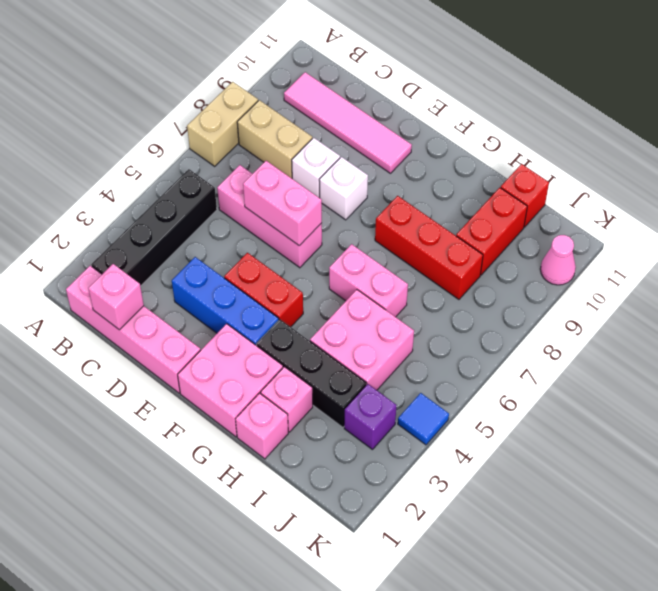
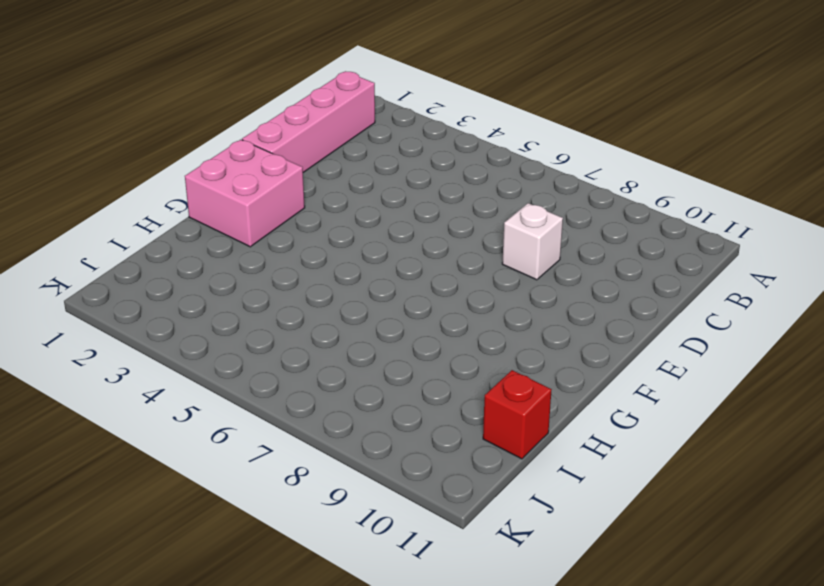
none -> tan 1x2 brick [187,82,258,166]
none -> black 1x4 brick [91,169,217,286]
none -> tan 1x2 brick [237,100,312,178]

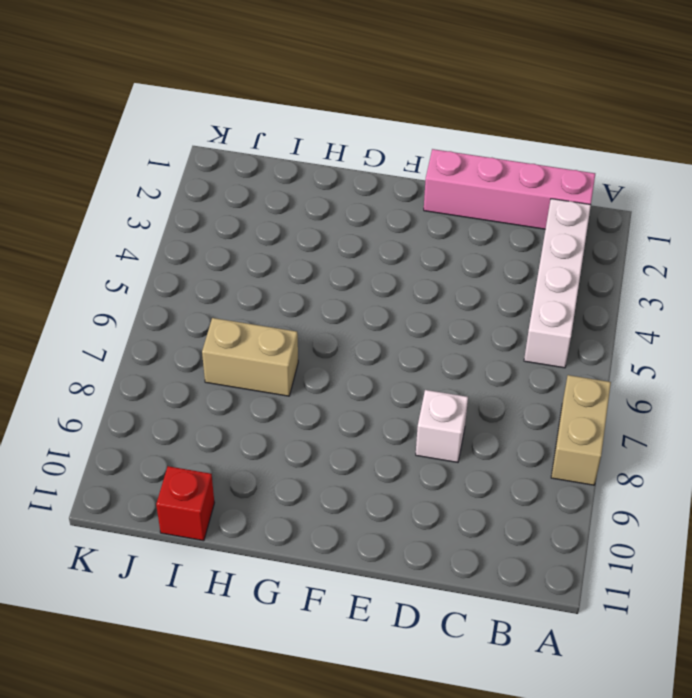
white 1x4 brick [524,199,591,368] -> black 1x4 brick [91,169,217,286]
tan 1x2 brick [202,318,298,396] -> tan 1x2 brick moved to [237,100,312,178]
none -> pink 1x4 tile [284,72,412,173]
none -> pink 1x3 brick [217,165,322,268]
none -> blue 1x3 brick [172,257,279,346]

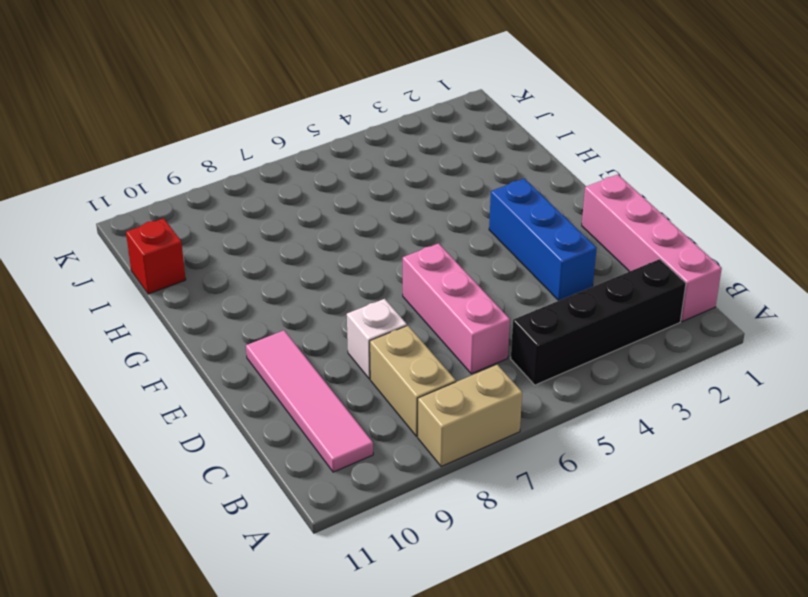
none -> red 1x2 brick [224,253,303,327]
none -> white 1x1 brick [319,157,368,220]
none -> pink 2x2 brick [178,324,283,437]

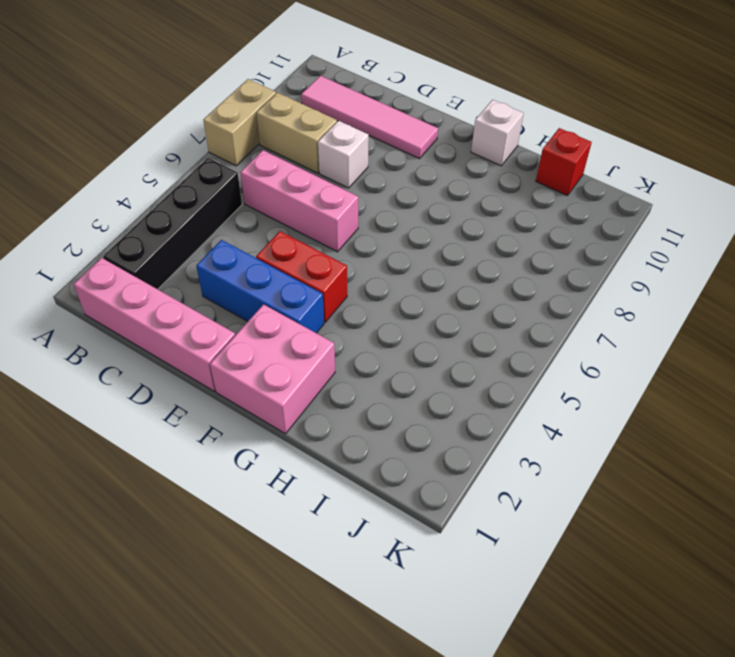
white 1x1 brick [471,100,524,166] -> white 1x1 brick moved to [319,157,368,220]
none -> black 1x3 brick [257,320,366,427]
none -> pink 1x2 brick [329,244,408,317]
none -> red 1x3 brick [375,196,483,299]

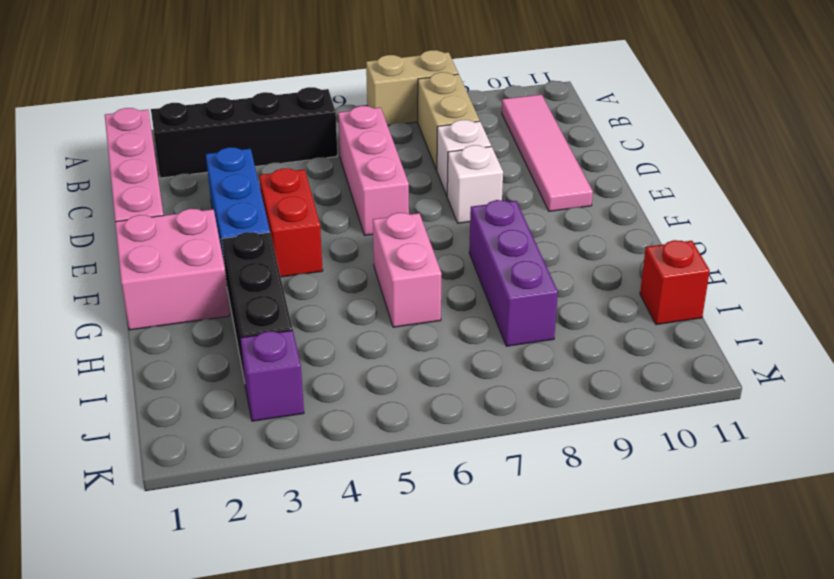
purple 1x3 brick [469,200,558,346] -> red 1x3 brick [375,196,483,299]
none -> pink 1x1 brick [236,393,288,459]
none -> pink 1x1 brick [261,367,313,432]
none -> pink 2x2 brick [310,290,414,390]

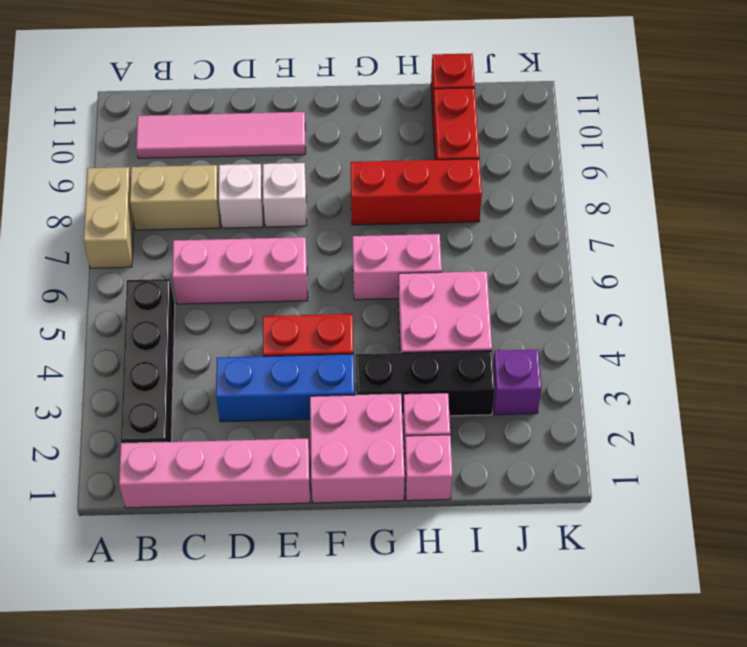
none -> blue 1x1 tile [398,393,449,445]
none -> pink 1x1 cone [540,235,576,285]
none -> pink 1x1 brick [88,264,144,330]

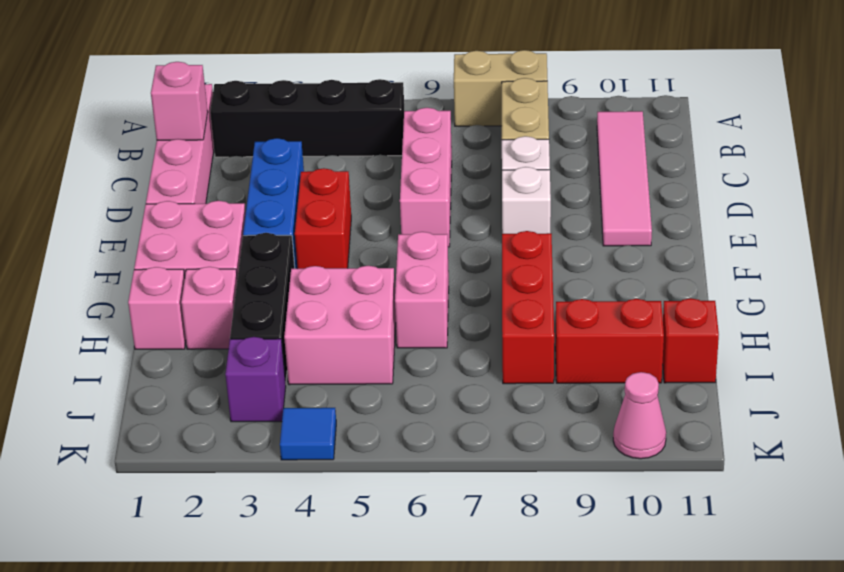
none -> pink 1x2 brick [243,161,322,246]

